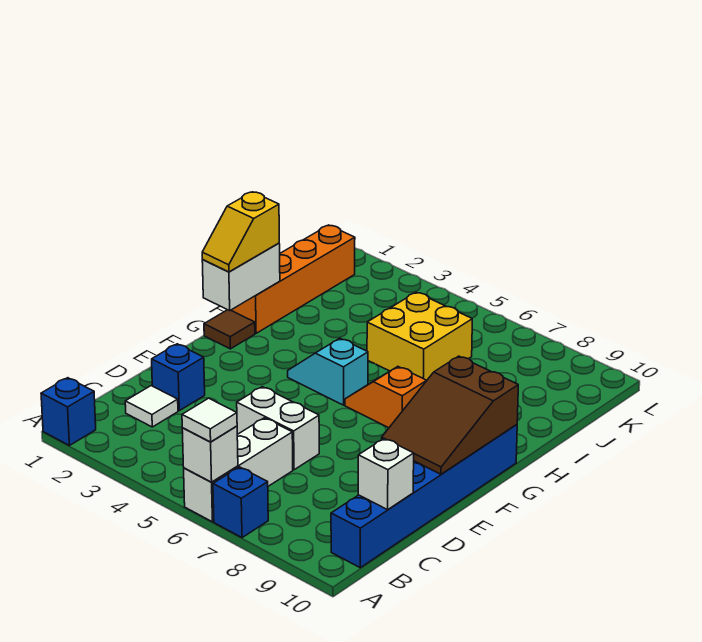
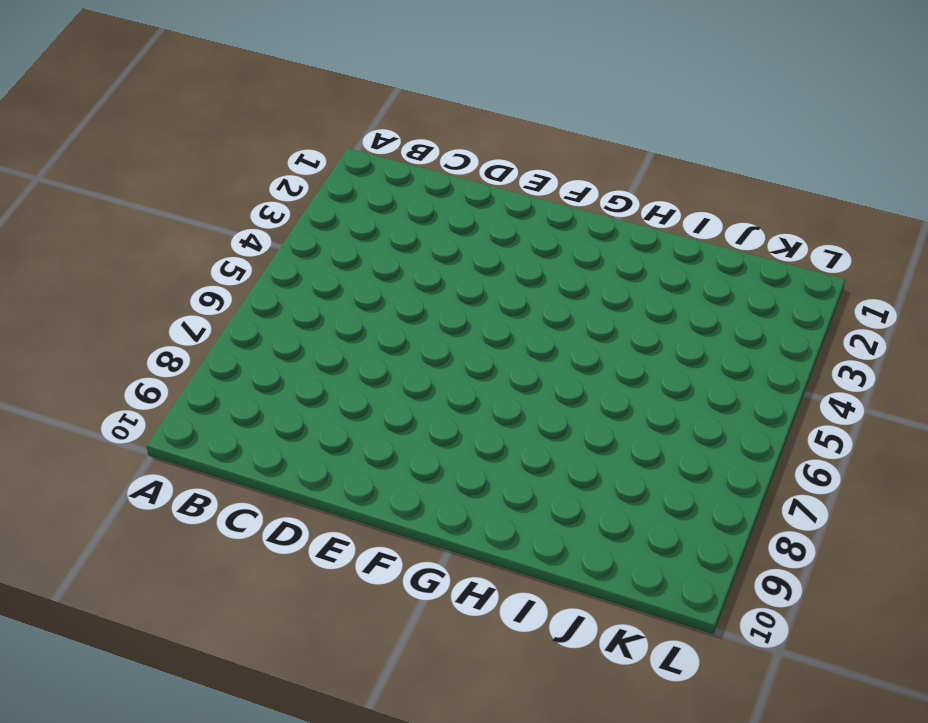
none -> blue 1x1 brick [41,378,96,445]
none -> white 1x3 brick [184,418,293,522]
none -> blue 1x1 brick [213,467,268,538]

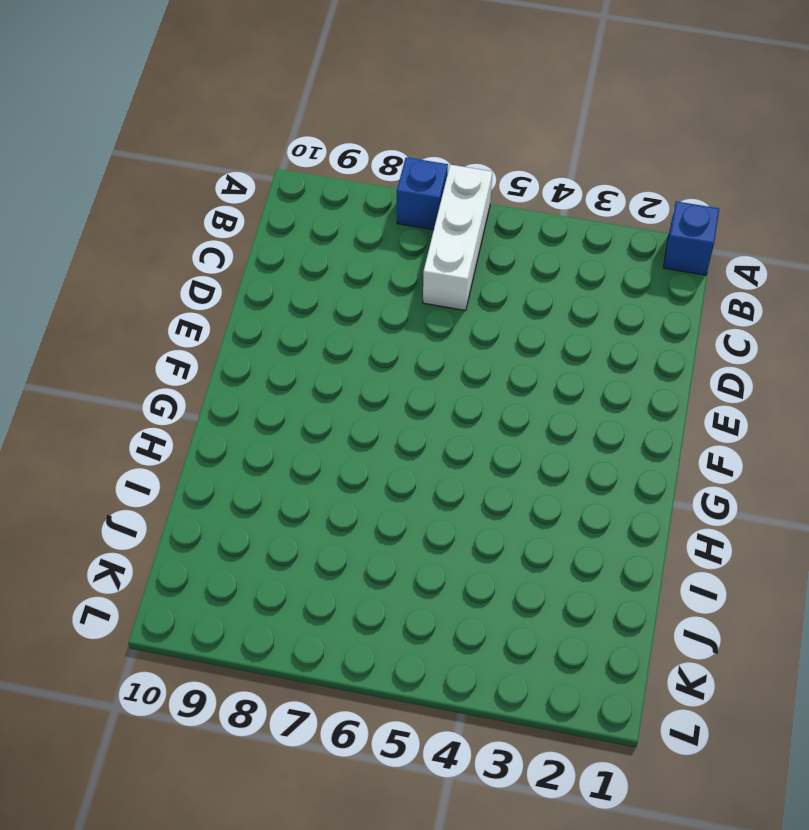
none -> blue 1x6 brick [331,425,517,568]
none -> white 1x1 tile [125,386,178,427]
none -> blue 1x1 brick [152,344,205,411]

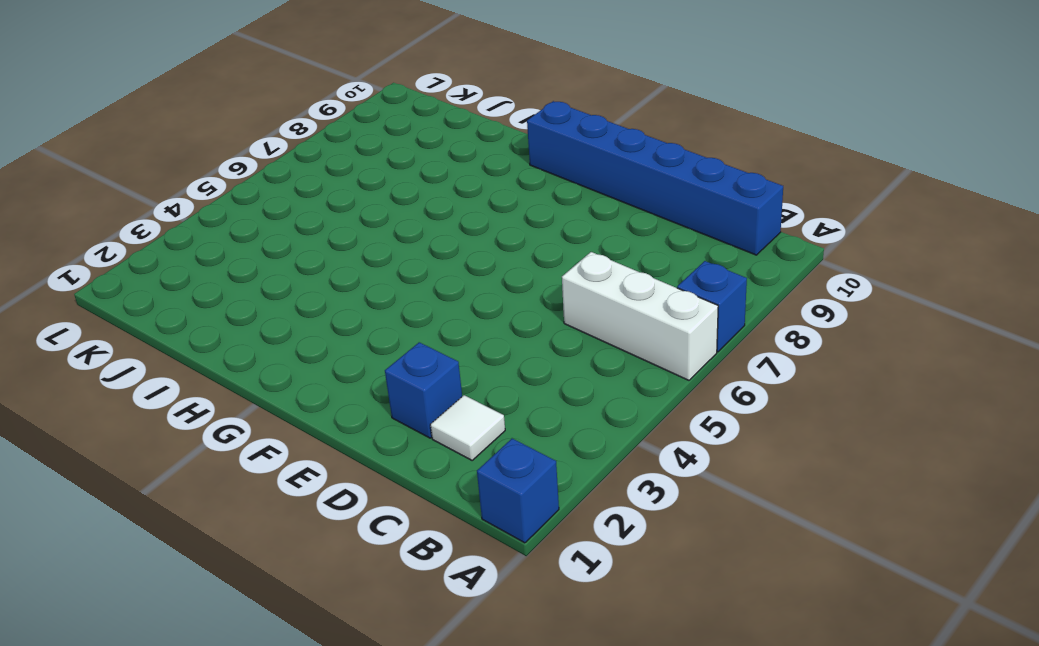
none -> white 1x2 brick [237,387,319,470]
none -> brown 1x1 tile [204,310,255,349]
none -> cyan 1x2 slope [288,338,368,405]

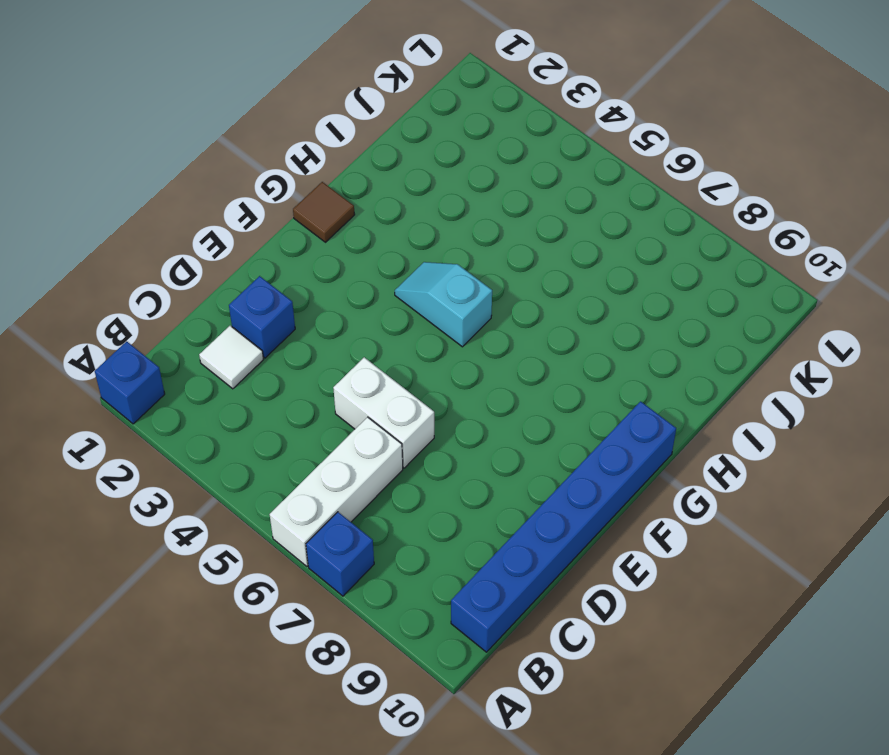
none -> orange 1x2 slope [345,367,427,428]
none -> orange 1x4 brick [231,225,355,333]
none -> yellow 2x2 brick [367,292,472,380]

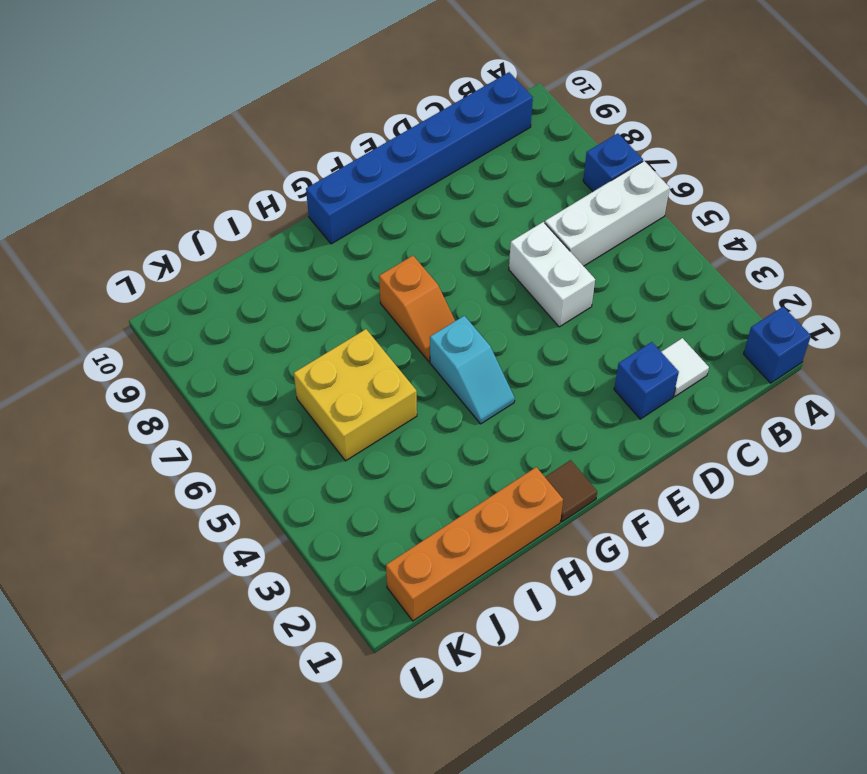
none -> white 1x1 brick [182,426,238,482]
none -> white 1x1 brick [358,438,414,510]
none -> brown 2x3 slope [382,356,518,474]

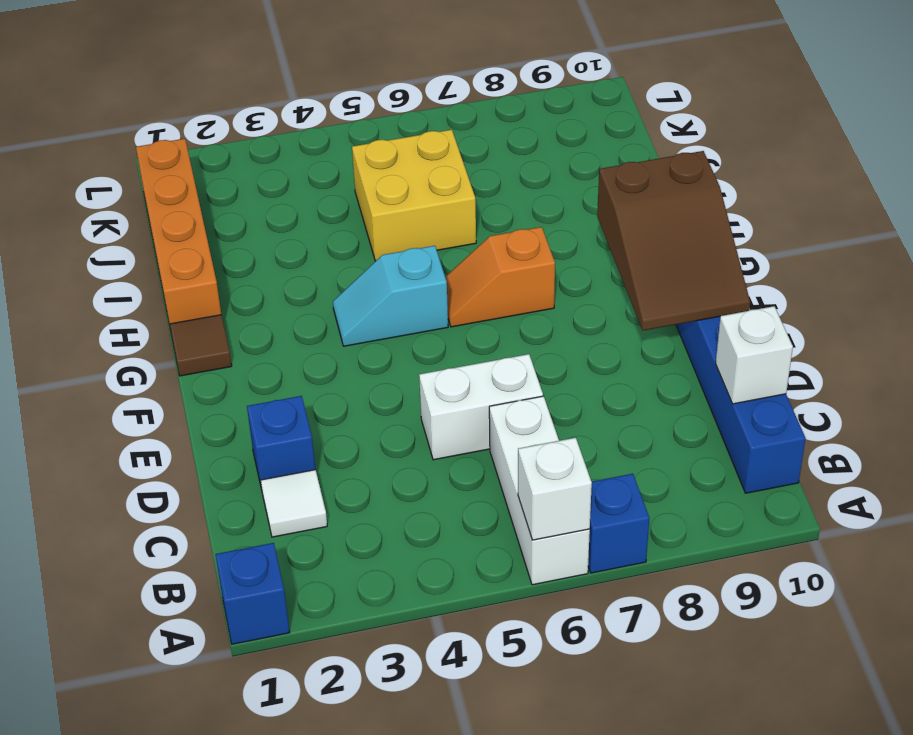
none -> white 1x2 brick [202,243,280,311]
none -> white 1x1 tile [182,398,237,442]
none -> yellow 1x2 slope [202,192,279,272]

